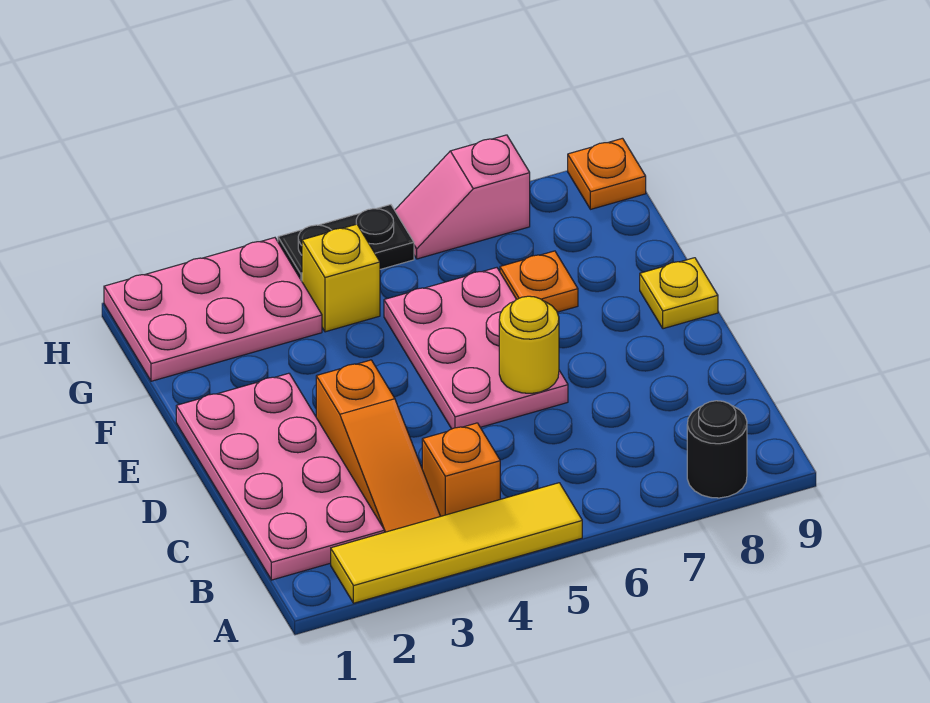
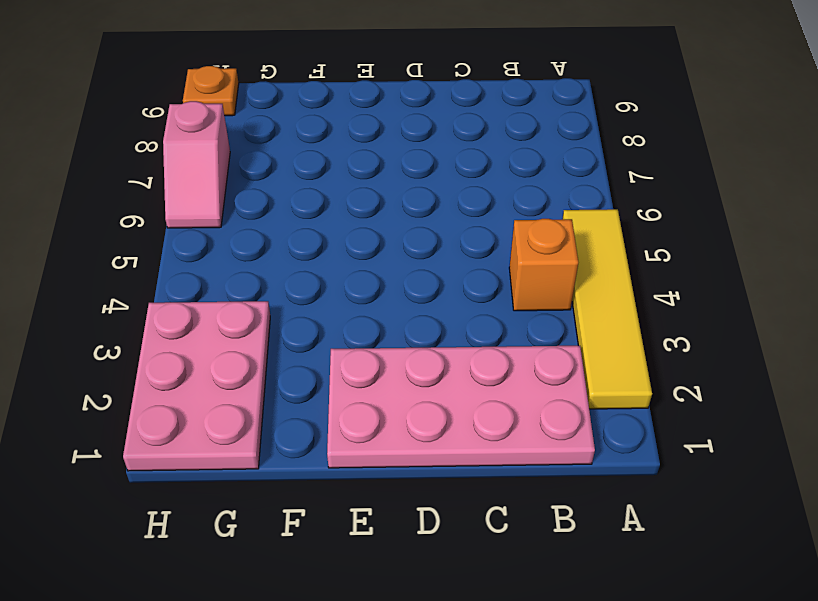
none -> black 1x1 round brick [687,401,747,498]
none -> orange 1x3 slope [316,360,440,532]
none -> pink 2x3 plate [384,268,568,429]

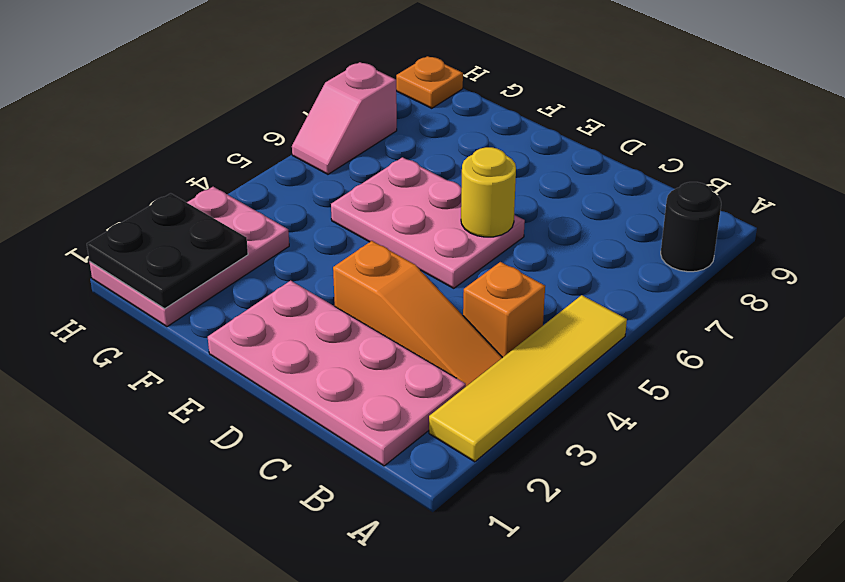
black 2x2 plate [87,193,248,309] -> none
none -> yellow 1x1 plate [640,258,718,329]
none -> orange 1x1 plate [500,251,578,312]
none -> yellow 1x1 brick [302,224,380,332]

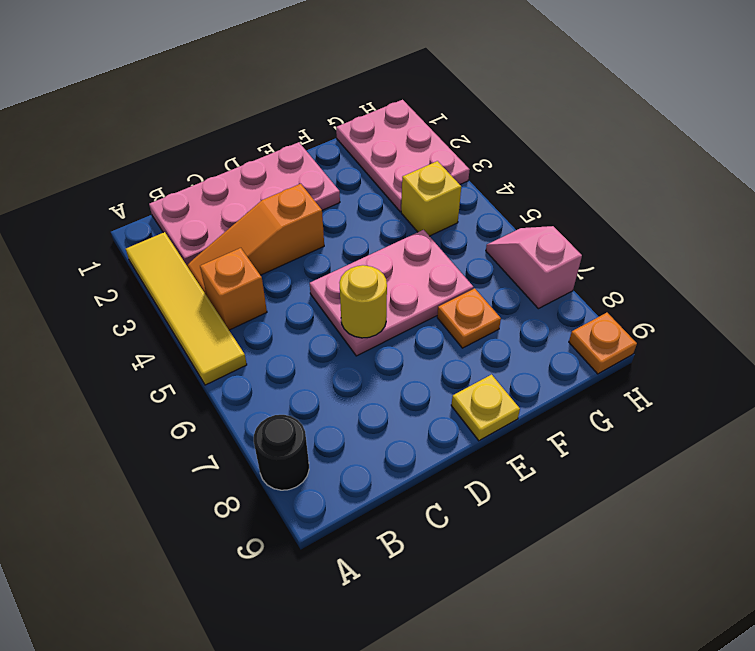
none -> black 1x2 plate [278,205,414,281]

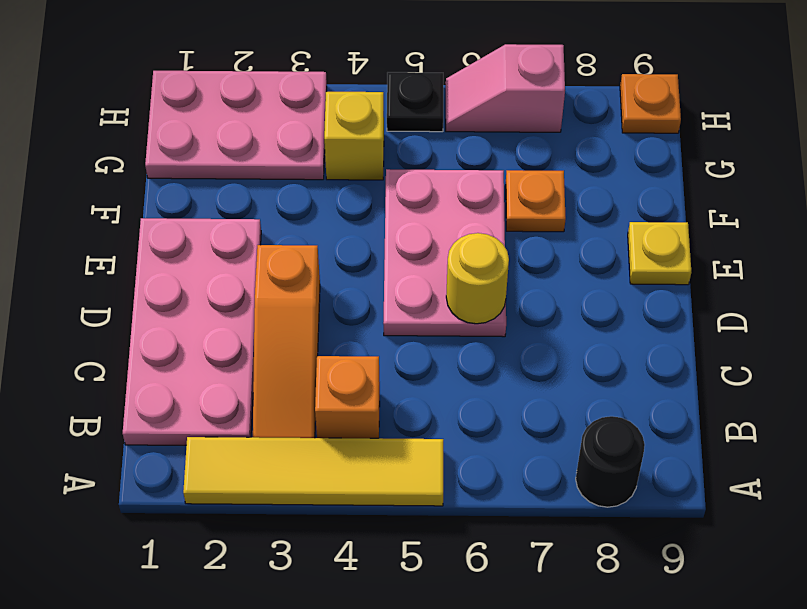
black 1x1 plate [387,72,443,132] -> black 1x2 plate [278,205,414,281]

